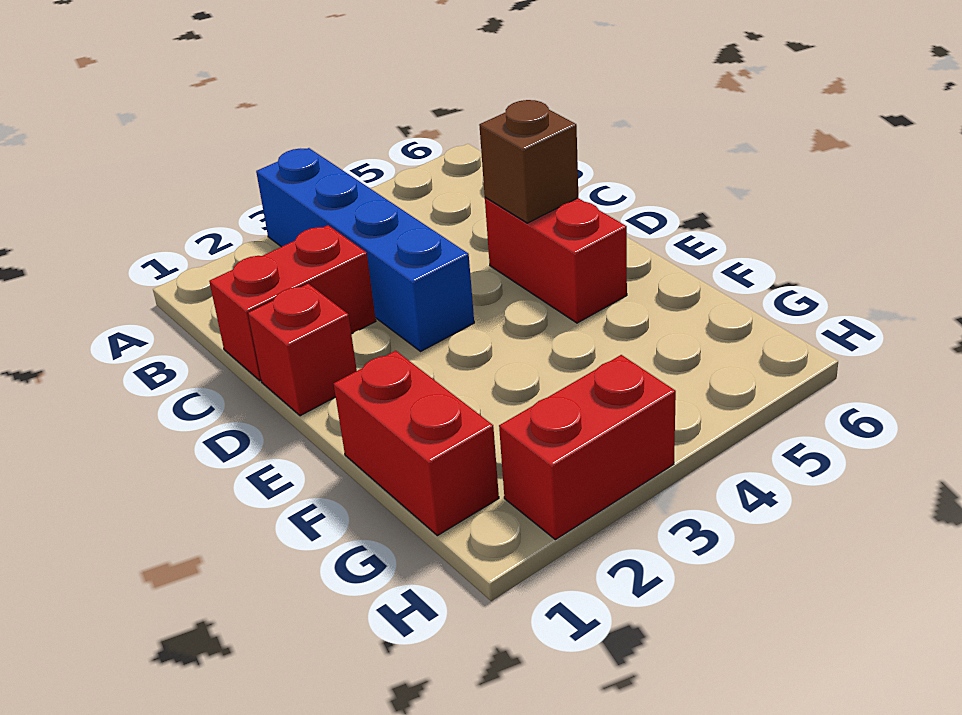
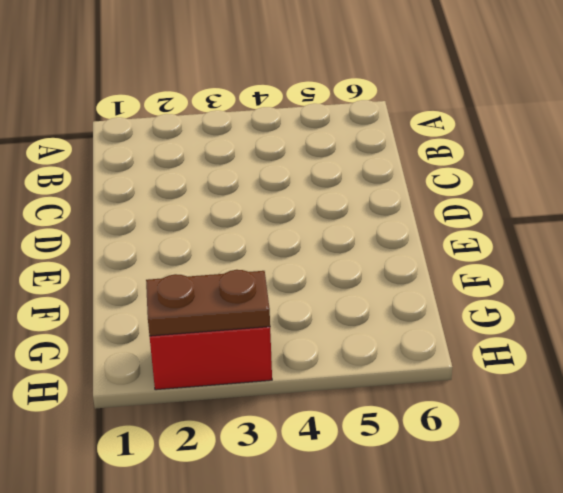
brown 1x2 plate [146,270,270,336] -> none
none -> blue 1x4 brick [256,148,474,351]
none -> red 1x2 brick [209,225,376,381]

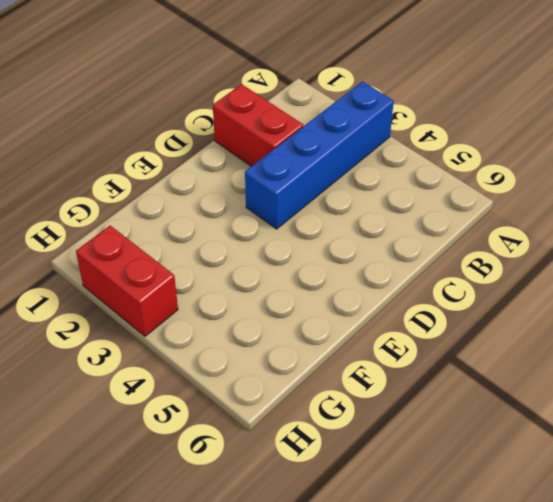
none -> red 1x1 brick [248,284,357,416]
none -> red 1x2 brick [485,197,627,323]

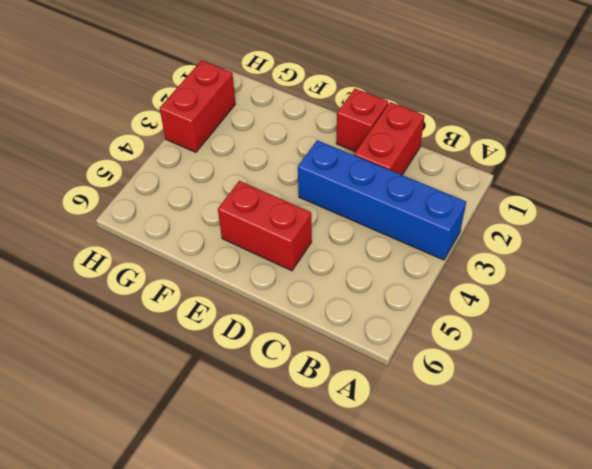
none -> red 1x2 brick [334,351,499,536]
none -> brown 1x1 brick [479,100,578,223]

